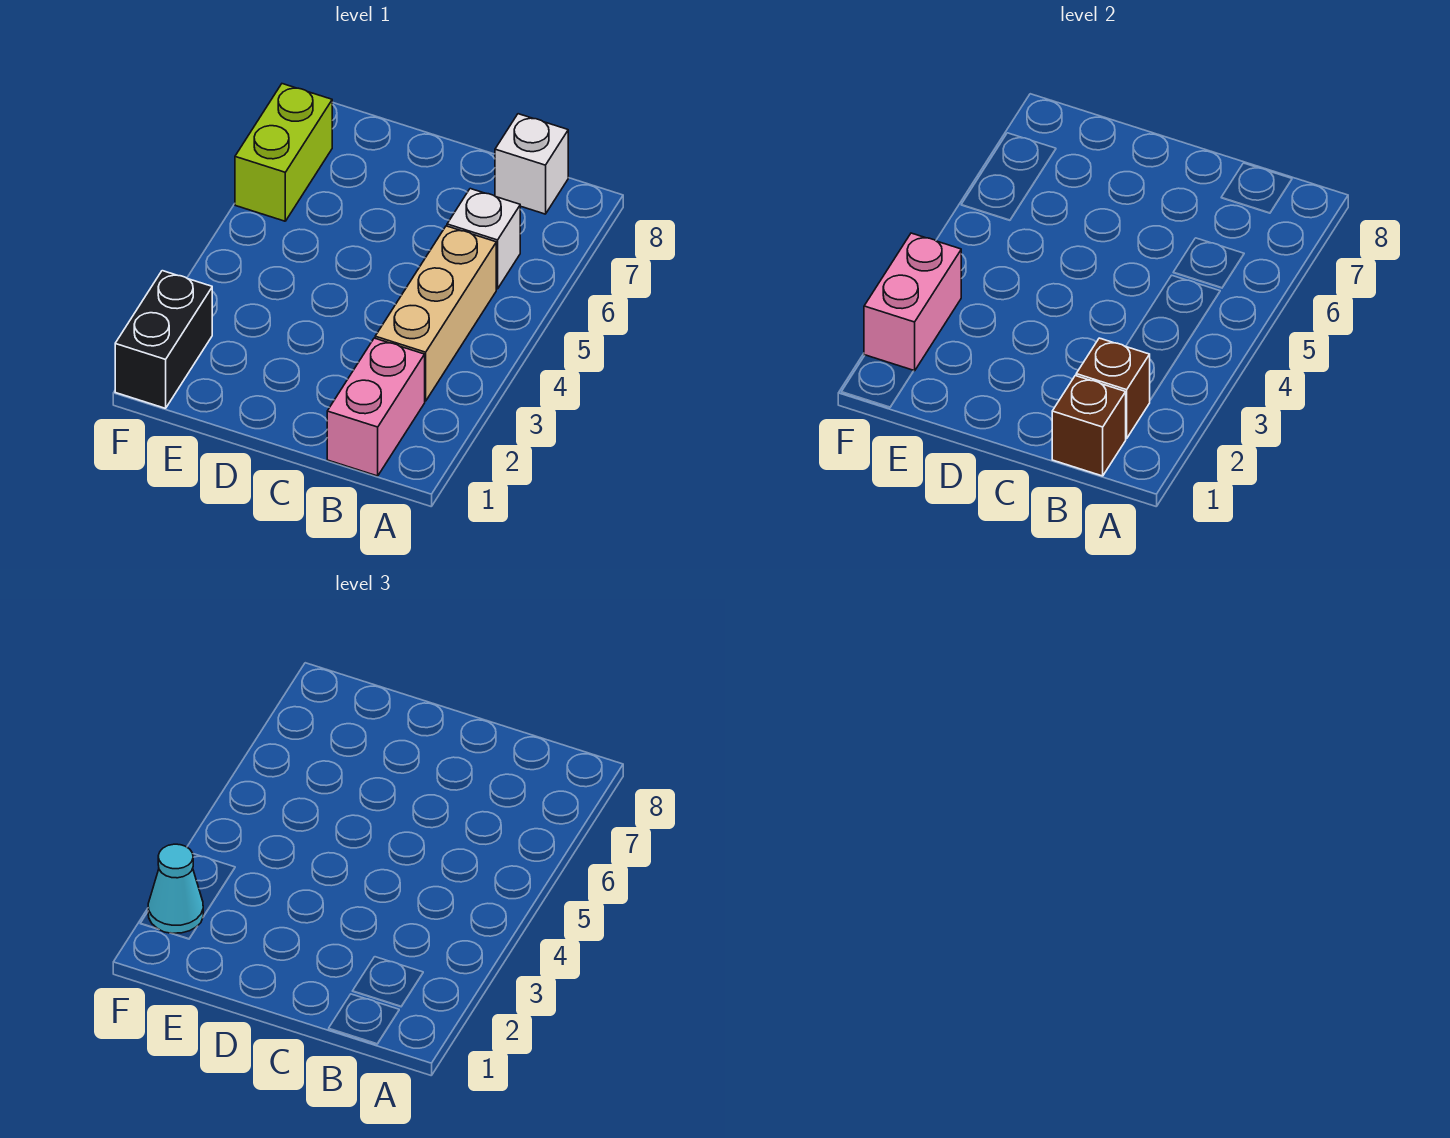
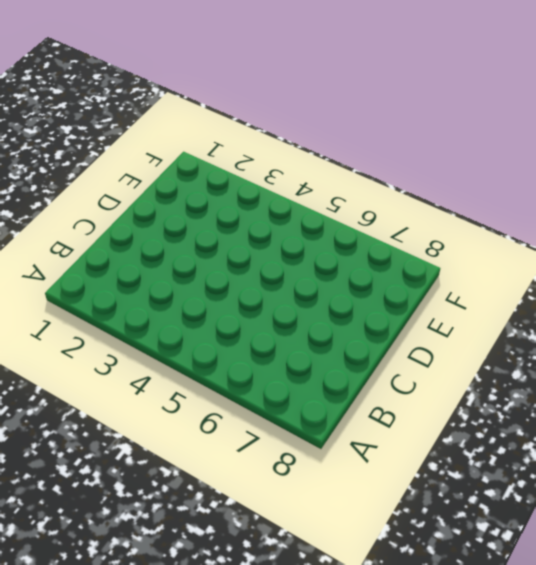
none -> pink 1x2 brick [327,338,425,476]
none -> tan 1x3 brick [375,226,496,401]

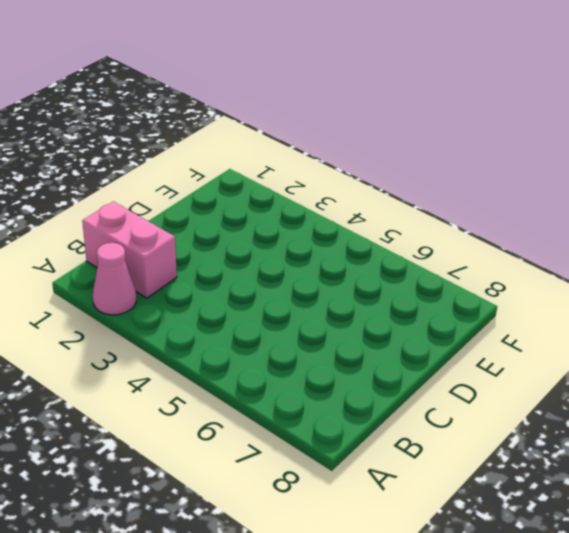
pink 1x1 cone [93,243,136,315] -> none
none -> tan 1x3 brick [375,226,496,401]
none -> white 1x1 brick [447,189,520,289]

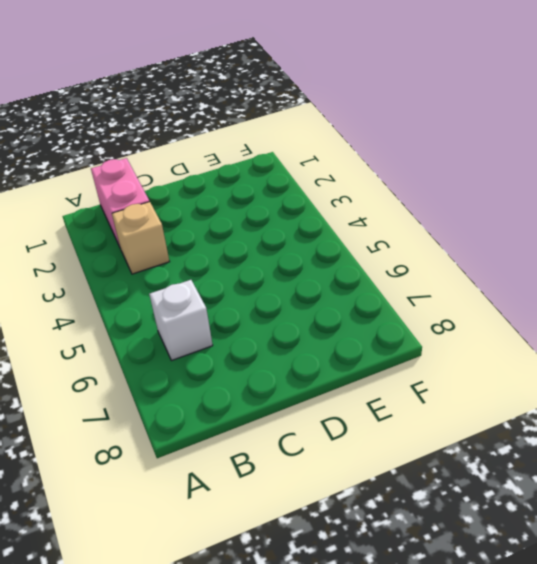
tan 1x1 brick [112,202,170,274] -> tan 1x3 brick [375,226,496,401]
none -> white 1x1 brick [495,114,568,214]
none -> black 1x2 brick [115,271,212,408]

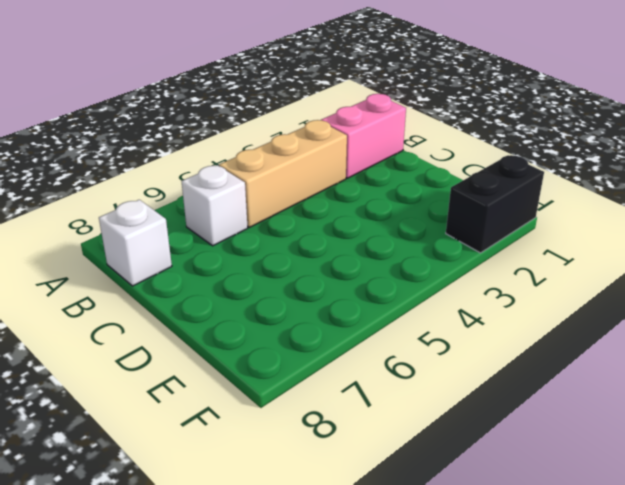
none -> lime 1x2 brick [235,84,332,221]
none -> brown 1x1 brick [1052,376,1126,476]

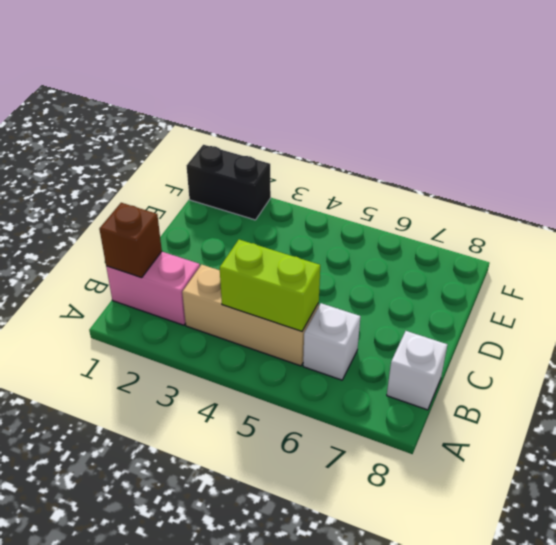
lime 1x2 brick [220,240,320,331] -> lime 1x2 brick moved to [235,84,332,221]
none -> brown 1x1 brick [1076,338,1150,439]
none -> pink 1x2 brick [864,233,961,371]

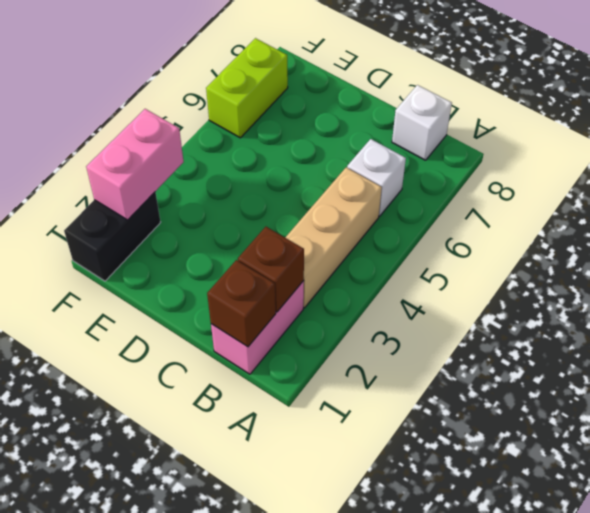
none -> cyan 1x1 cone [148,844,203,933]

